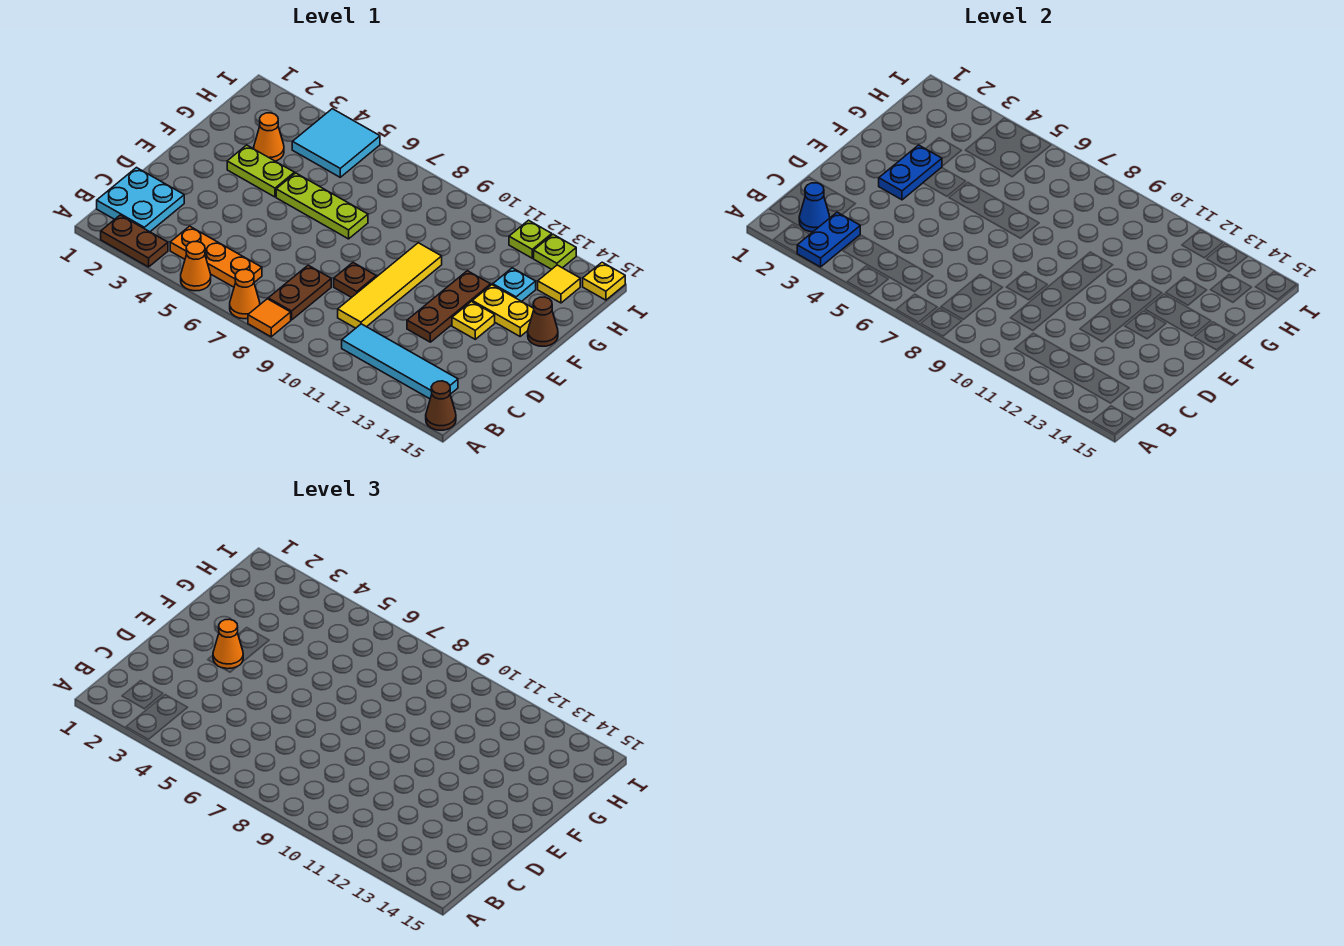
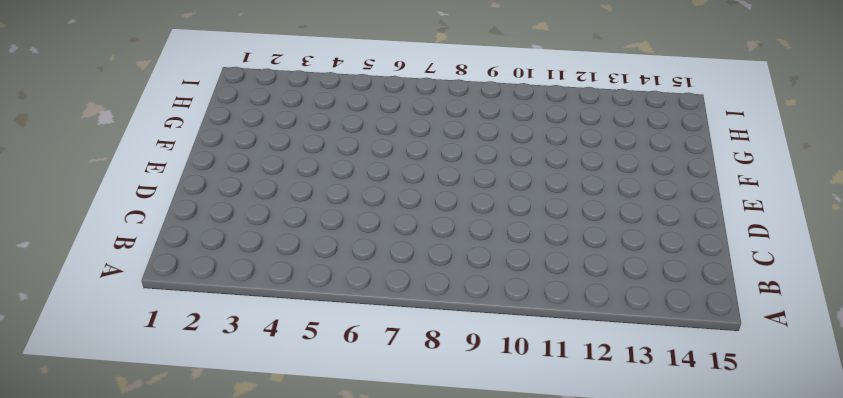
none -> brown 1x2 plate [101,215,168,267]
none -> orange 1x1 cone [181,242,211,291]
none -> orange 1x1 cone [230,269,260,319]

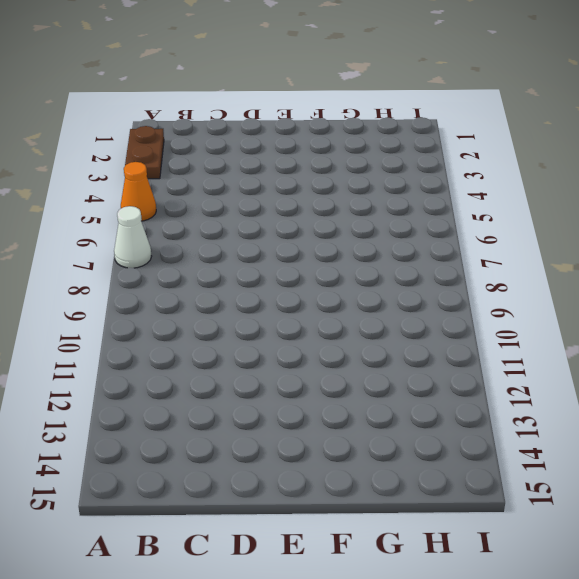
white 1x1 cone [114,206,152,268] -> orange 1x1 cone [230,269,260,319]
none -> orange 1x1 tile [248,299,291,337]
none -> brown 1x1 cone [426,381,456,430]
none -> cyan 2x2 plate [97,168,184,232]

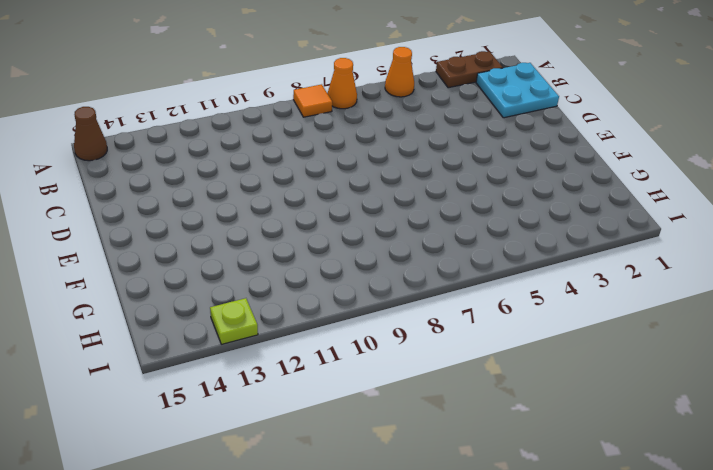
none -> orange 1x3 plate [170,226,262,287]
none -> brown 1x2 plate [268,265,331,320]
none -> cyan 1x4 tile [342,324,458,399]

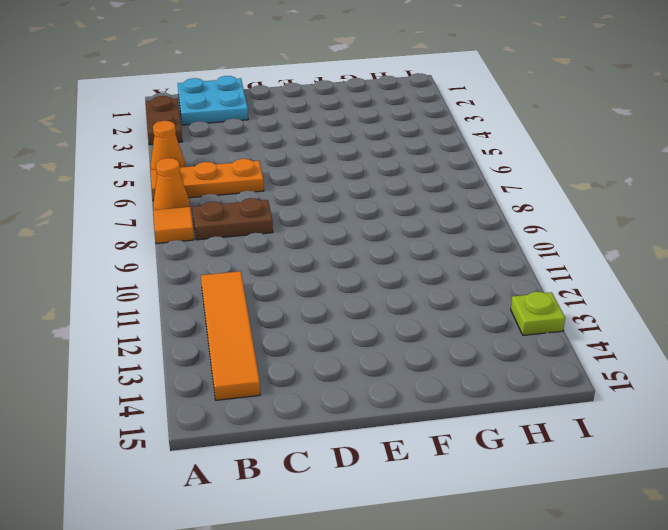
orange 1x3 plate [150,159,264,201] -> orange 1x3 plate turned to [170,226,262,287]
orange 1x4 tile [201,271,260,400] -> cyan 1x4 tile [342,324,458,399]
none -> brown 1x1 cone [426,381,456,430]
none -> yellow 1x4 tile [338,243,442,328]
none -> brown 1x1 plate [334,263,376,298]

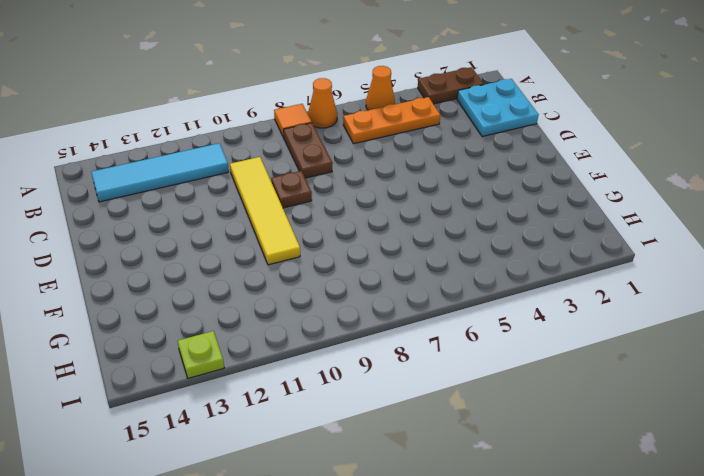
none -> brown 1x1 cone [426,381,456,430]
none -> brown 1x3 plate [407,271,491,342]
none -> yellow 1x1 plate [452,302,495,339]

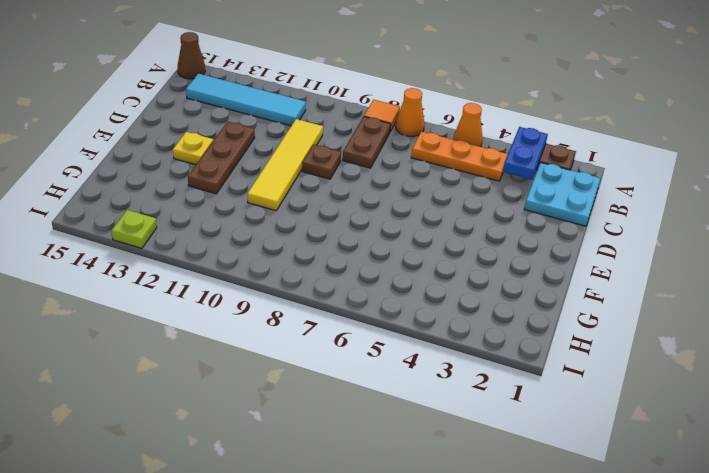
none -> lime 1x2 plate [227,145,294,197]
none -> lime 1x3 plate [276,173,368,239]
none -> yellow 1x2 plate [472,285,534,336]

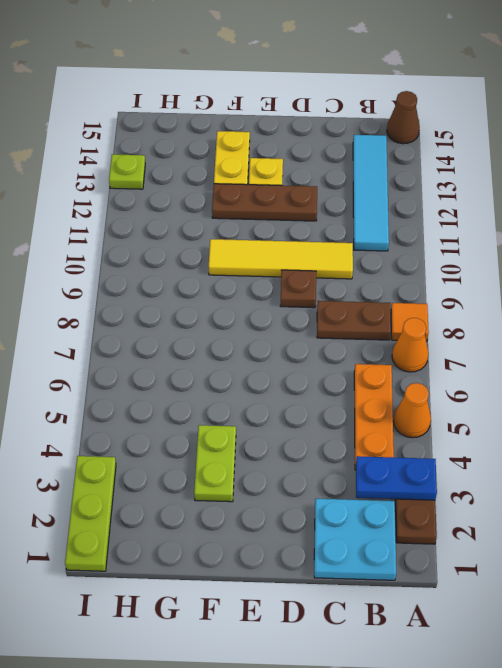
lime 1x3 plate [65,456,116,571] -> lime 1x3 plate moved to [276,173,368,239]
none -> brown 1x1 cone [528,297,558,346]
none -> orange 1x1 cone [254,113,284,161]
none -> cyan 1x1 plate [493,268,536,301]

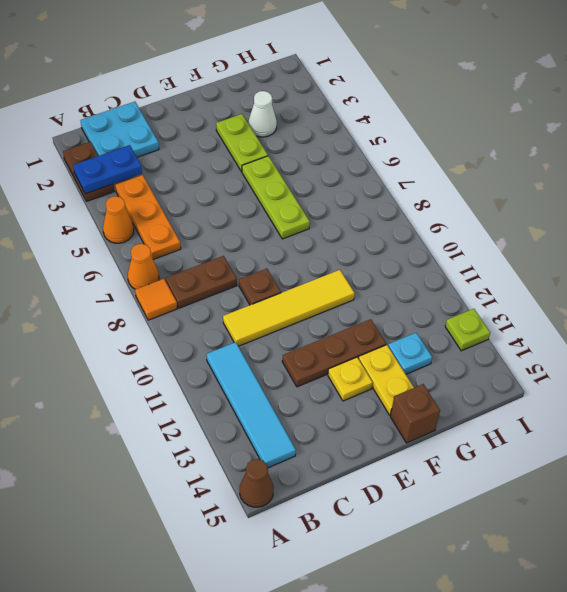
brown 1x1 brick [390,384,440,443] -> brown 1x1 cone [528,297,558,346]
white 1x1 cone [248,91,277,137] -> orange 1x1 cone [254,113,284,161]
none -> cyan 2x2 tile [292,109,380,177]
none -> yellow 1x1 tile [538,265,580,303]
none -> lime 1x1 plate [509,220,552,258]

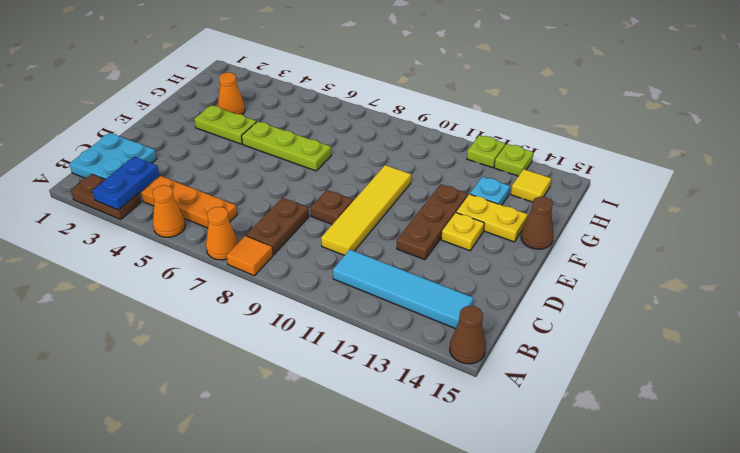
none -> cyan 2x2 tile [292,109,380,177]
none -> yellow 1x1 plate [583,262,625,300]
none -> blue 1x1 cone [799,183,830,232]

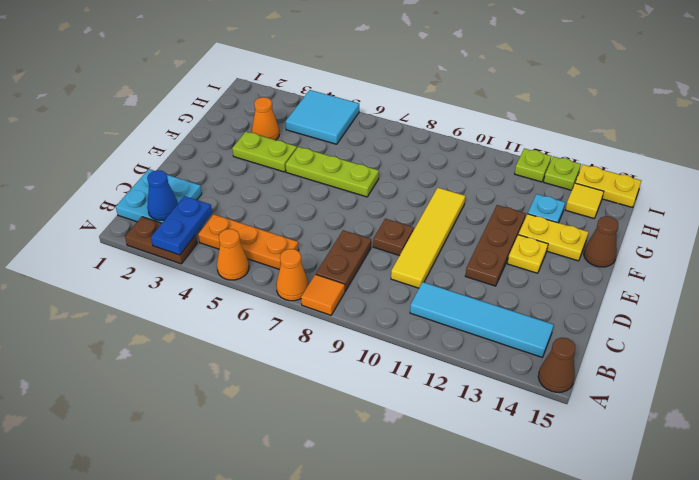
yellow 1x2 plate [575,165,641,207] -> yellow 1x1 plate [583,262,625,300]
none -> blue 1x2 plate [879,145,942,200]
none -> orange 1x1 cone [213,619,243,669]

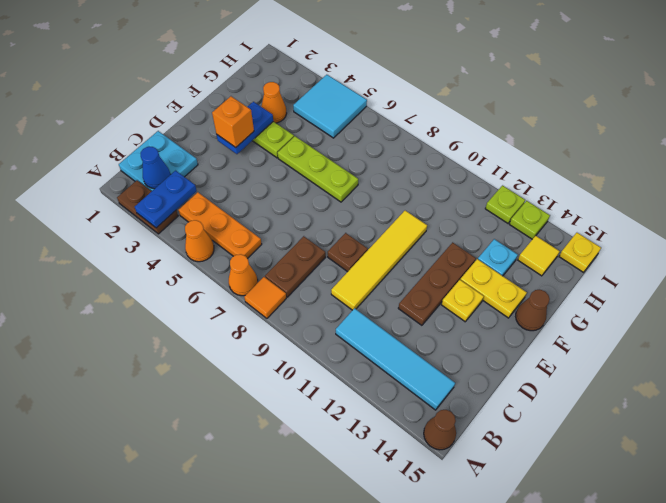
orange 1x1 brick [212,96,254,147] -> orange 1x1 cone [213,619,243,669]

